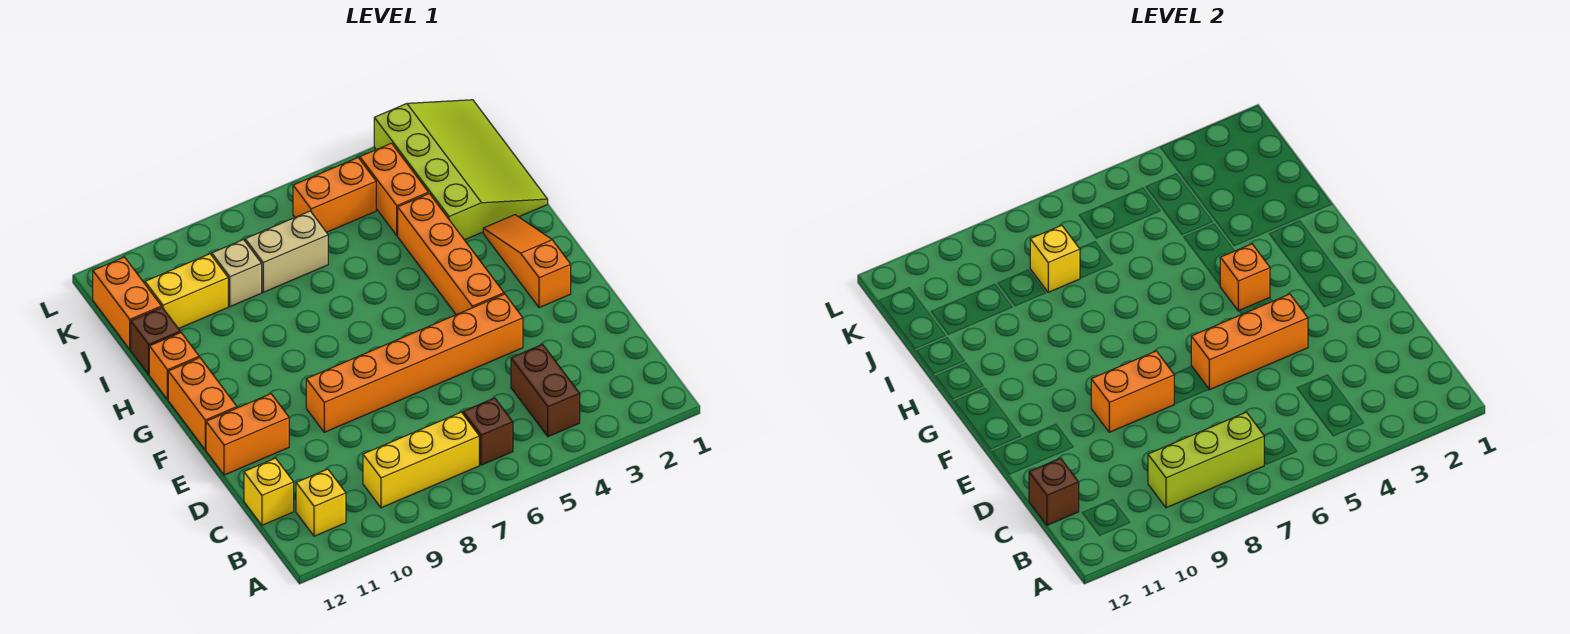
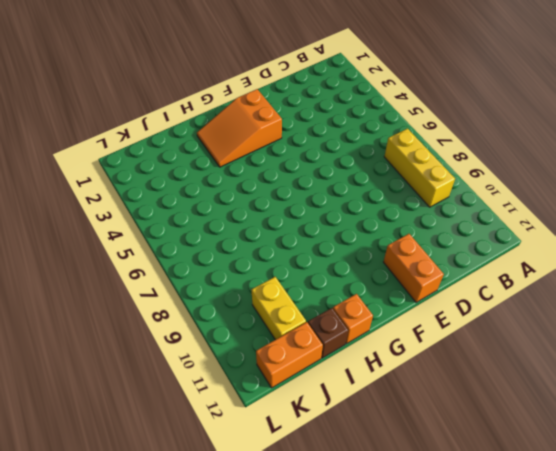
orange 2x3 slope [197,89,282,167] -> orange 1x3 slope [483,215,571,308]
none -> brown 1x2 brick [511,344,580,437]
none -> brown 1x1 brick [463,398,513,465]
none -> yellow 1x1 brick [296,469,346,536]

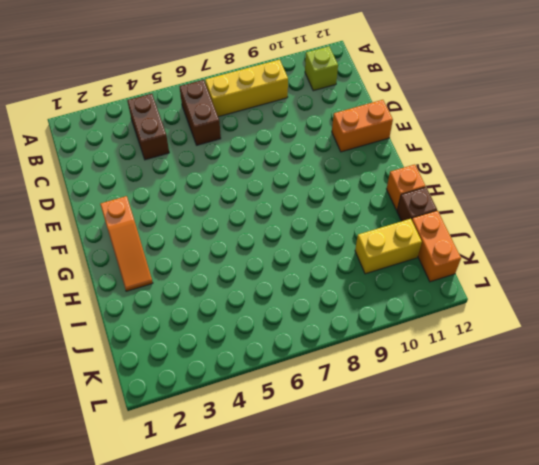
brown 1x2 brick [179,80,221,145] -> brown 1x1 brick [463,398,513,465]
lime 1x1 brick [305,46,338,91] -> yellow 1x1 brick [296,469,346,536]
none -> yellow 1x1 brick [244,458,294,525]
none -> orange 1x6 brick [306,294,523,432]
none -> orange 1x4 brick [398,194,504,315]

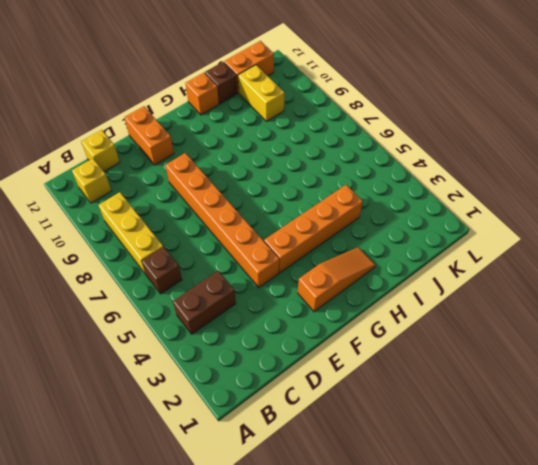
none -> orange 1x2 brick [168,358,237,450]
none -> lime 3x4 slope [374,100,548,240]
none -> orange 1x2 brick [360,143,428,235]

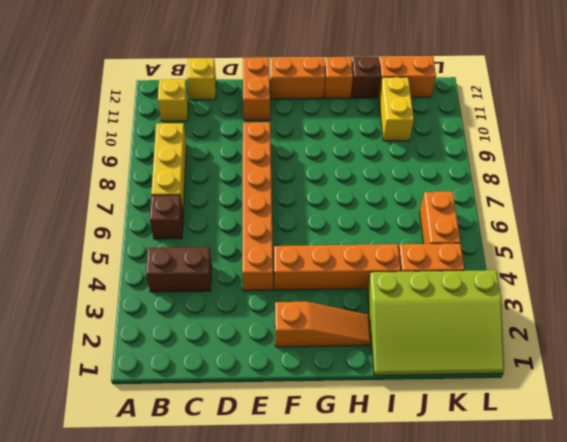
none -> tan 1x2 brick [245,211,328,292]
none -> tan 1x1 brick [212,240,262,307]
none -> lime 1x3 brick [1148,412,1264,508]

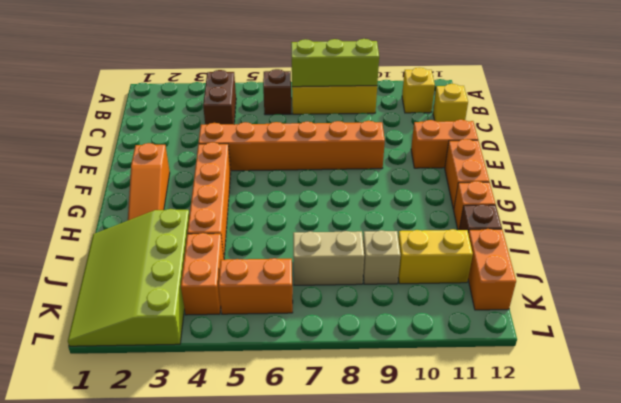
none -> brown 1x1 brick [1029,458,1079,525]
none -> orange 1x3 brick [1191,294,1308,390]
none -> orange 1x2 brick [1091,351,1174,432]

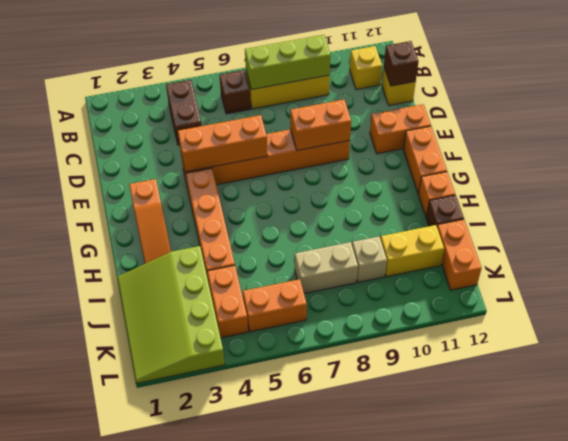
none -> orange 1x1 brick [1220,244,1270,311]
none -> yellow 1x1 brick [1030,225,1080,292]

